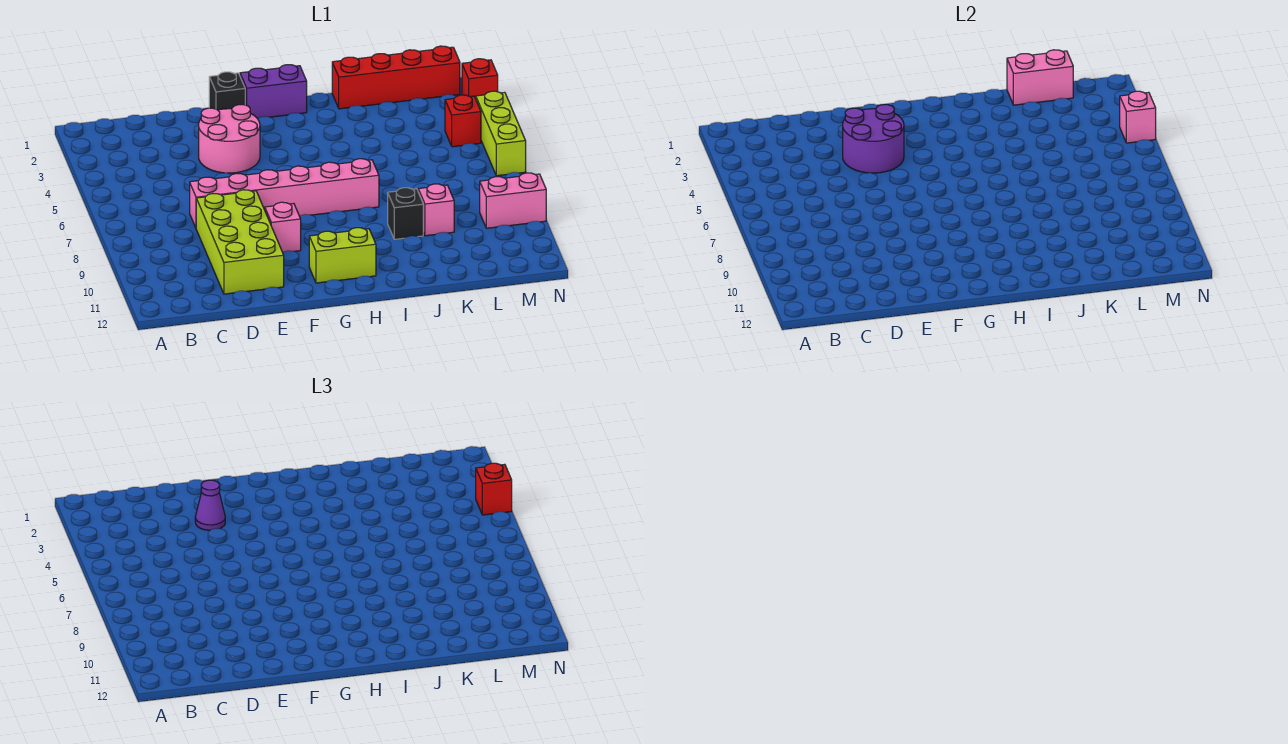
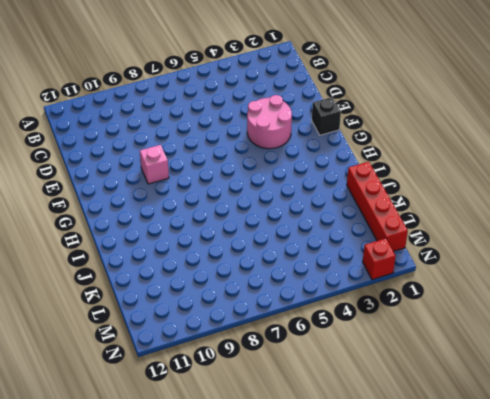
none -> pink 1x6 brick [190,159,379,228]
none -> lime 2x4 brick [196,190,284,294]
none -> purple 1x2 brick [240,65,307,119]

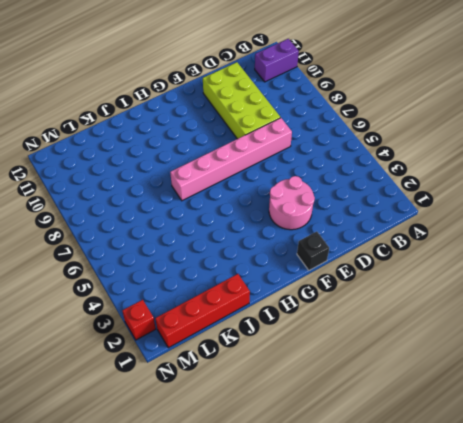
purple 1x2 brick [255,39,299,82] -> purple 1x2 brick moved to [240,65,307,119]
none -> pink 1x1 brick [265,202,301,252]
none -> lime 1x2 brick [309,228,376,283]
none -> black 1x1 brick [388,188,423,239]

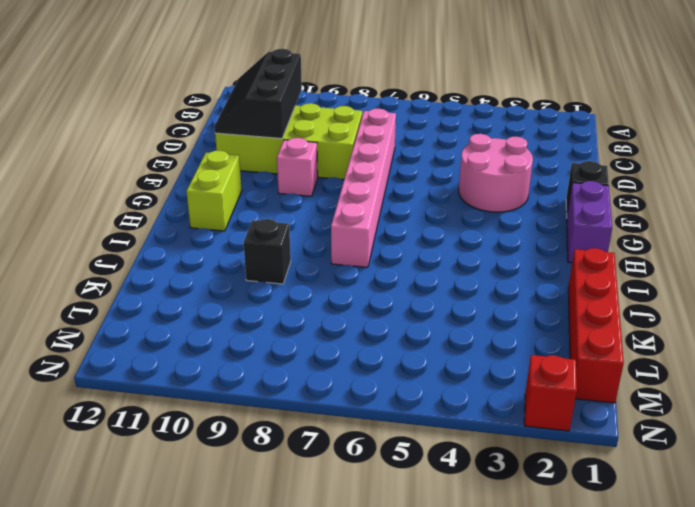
black 2x3 slope [214,49,302,138] -> none
none -> pink 1x1 brick [418,184,454,236]
none -> red 1x1 brick [445,95,481,147]
none -> pink 1x2 brick [480,173,546,228]

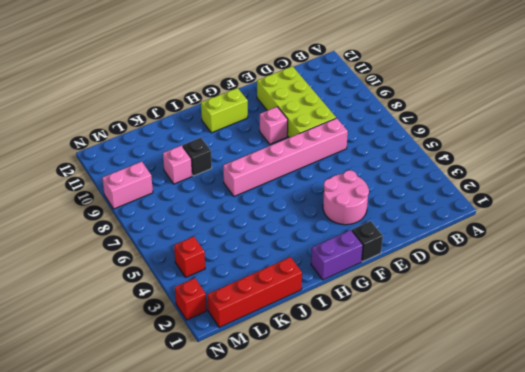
none -> lime 1x3 brick [476,91,526,176]
none -> purple 2x2 round brick [843,105,904,173]
none -> pink 1x2 brick [1007,50,1073,105]

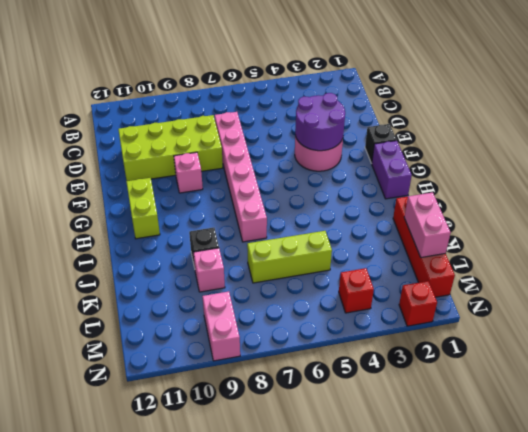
lime 1x3 brick [247,231,332,283] -> lime 1x3 brick moved to [476,91,526,176]
none -> pink 1x1 brick [1120,91,1156,143]
none -> purple 1x1 cone [195,480,225,530]
none -> red 1x1 brick [476,463,512,515]

